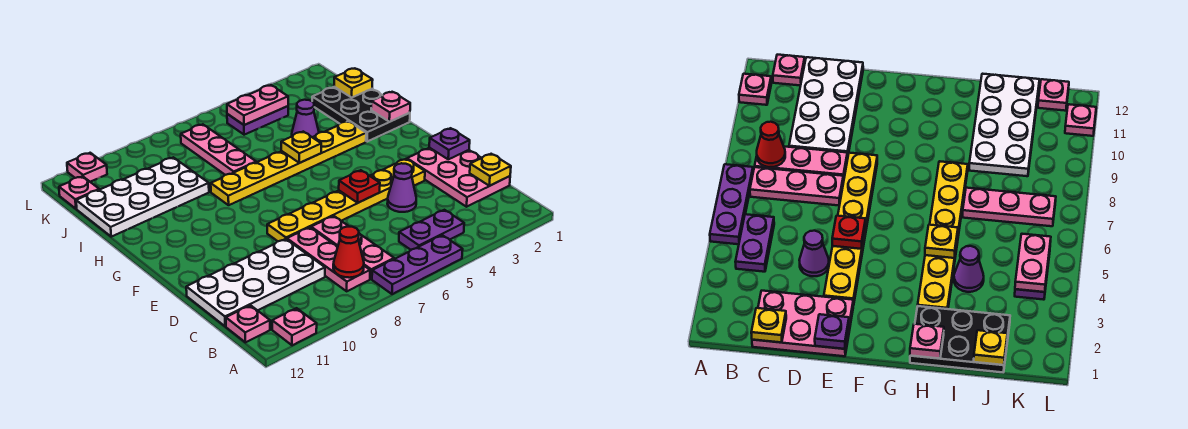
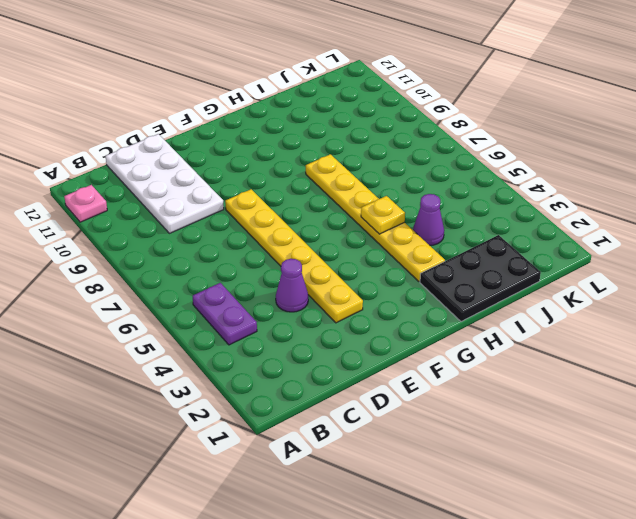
none -> purple 1x3 plate [372,235,463,294]
none -> pink 1x3 plate [311,216,394,279]
none -> pink 1x3 plate [287,227,370,291]

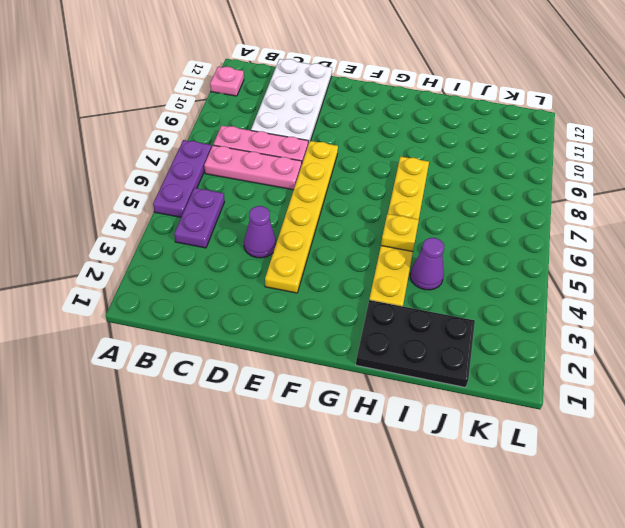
none -> pink 1x1 plate [226,305,270,342]
none -> pink 2x3 plate [407,148,510,207]
none -> pink 1x3 plate [181,124,256,175]

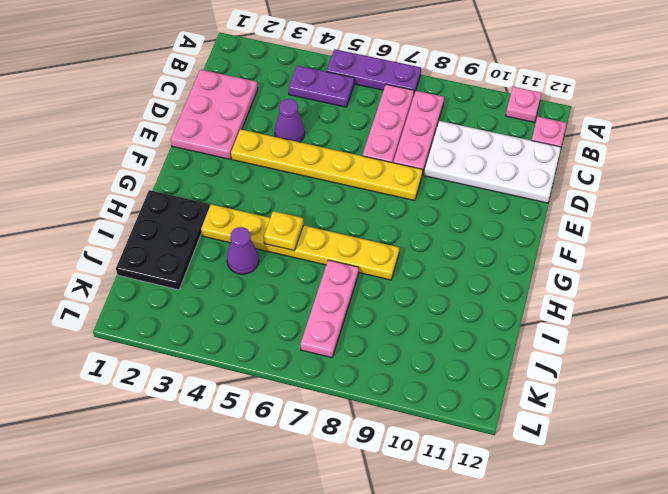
none -> white 2x4 plate [76,157,209,237]
none -> purple 1x2 plate [227,106,288,135]
none -> pink 1x1 plate [59,176,99,209]

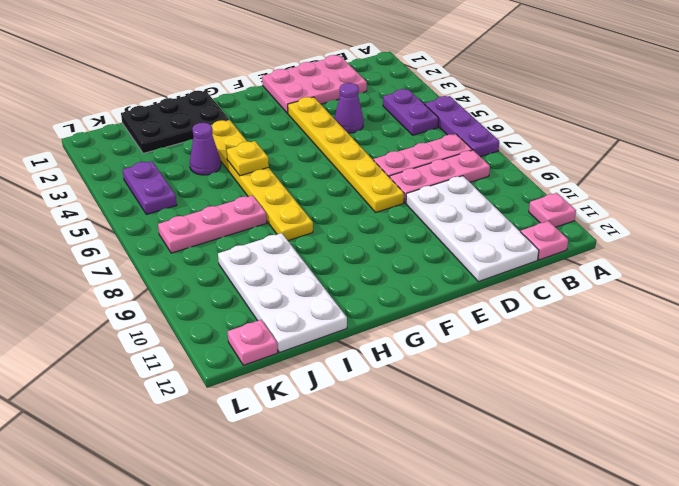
none -> pink 1x1 plate [67,153,107,182]
none -> red 1x1 cone [333,227,364,278]
none -> yellow 1x1 plate [470,154,511,186]

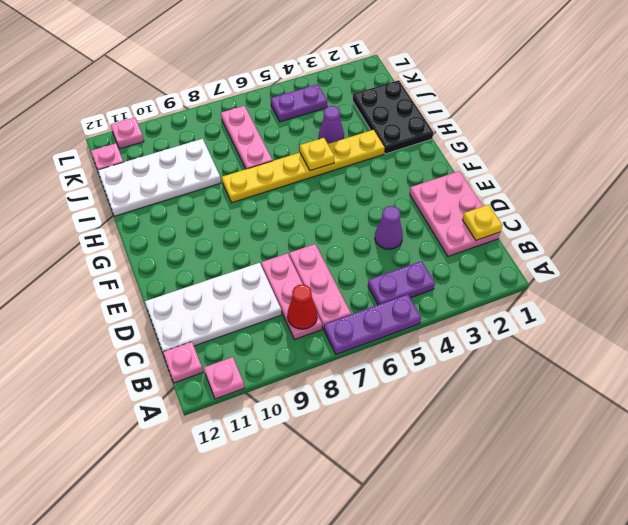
none -> yellow 1x6 plate [267,159,425,241]
none -> purple 1x1 plate [429,128,470,159]
none -> red 1x1 plate [339,170,380,203]

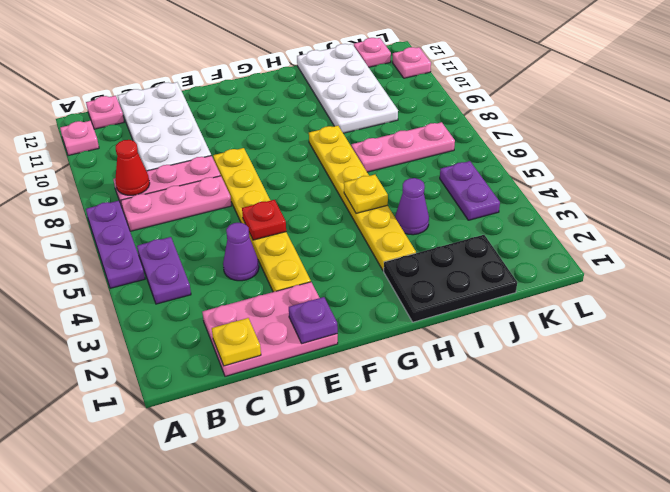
none -> pink 1x1 plate [371,92,410,122]
none -> yellow 1x1 plate [334,69,373,97]
none -> pink 1x2 plate [227,85,288,125]

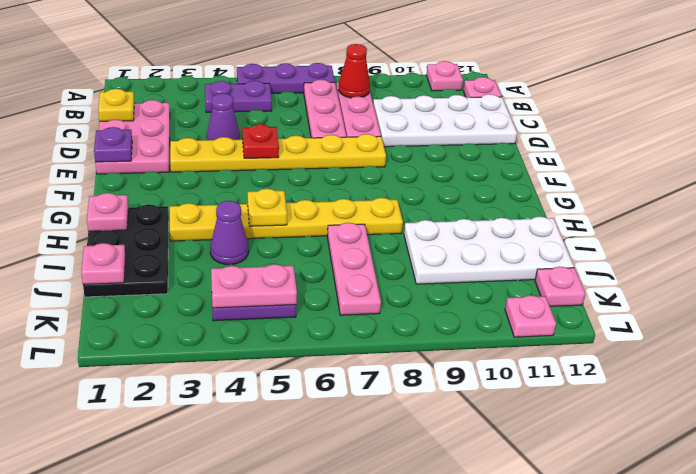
pink 1x1 plate [81,243,126,284] -> yellow 1x1 plate [334,69,373,97]

